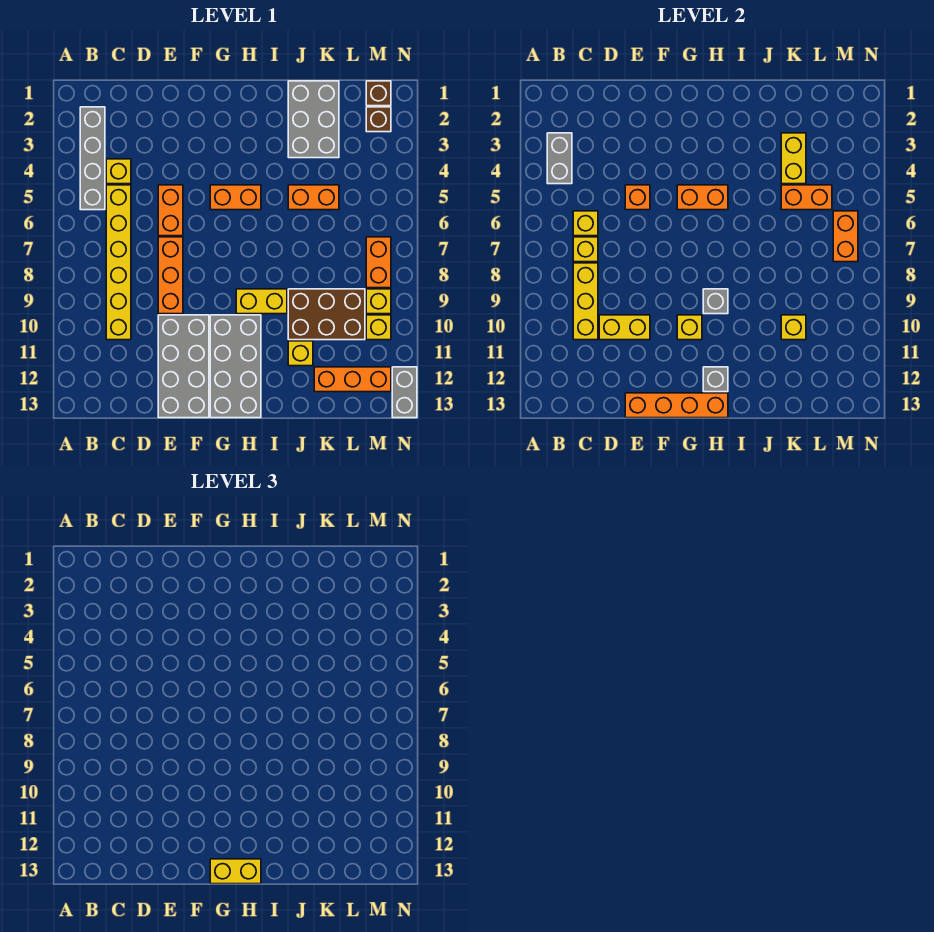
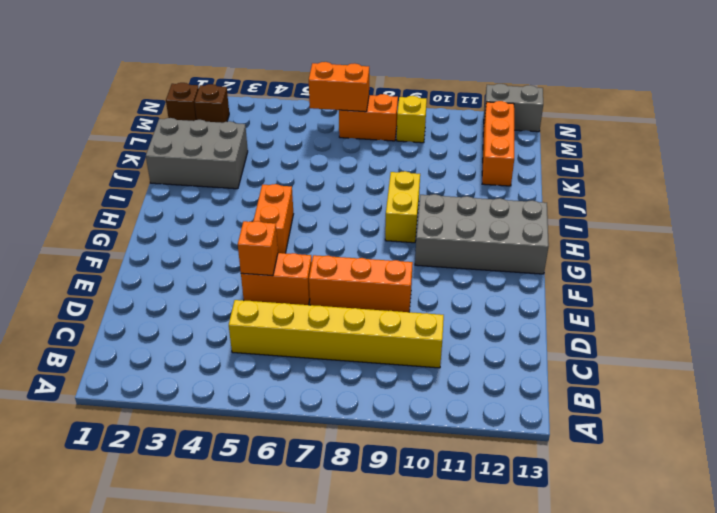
none -> grey 1x4 brick [80,107,105,210]
none -> yellow 1x1 brick [106,159,131,184]
none -> grey 2x4 brick [158,315,209,418]
none -> orange 1x2 brick [288,185,339,210]

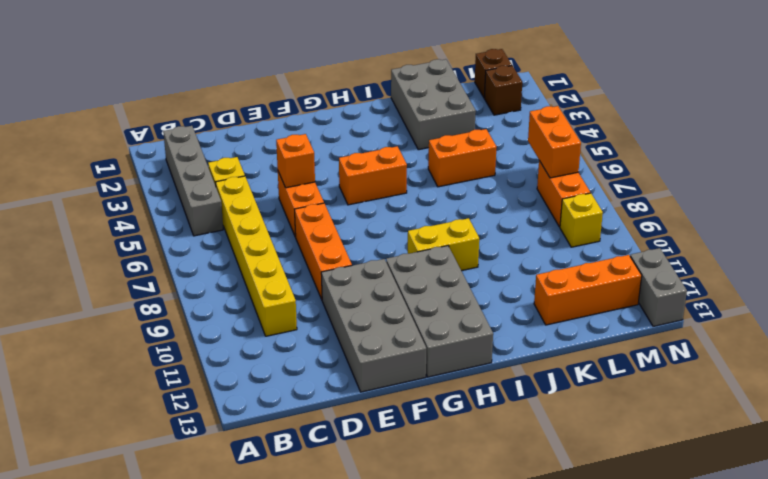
none -> brown 2x3 brick [288,289,365,340]
none -> yellow 1x1 brick [288,341,313,366]
none -> yellow 1x1 brick [366,315,391,340]
none -> grey 1x2 brick [547,133,572,184]

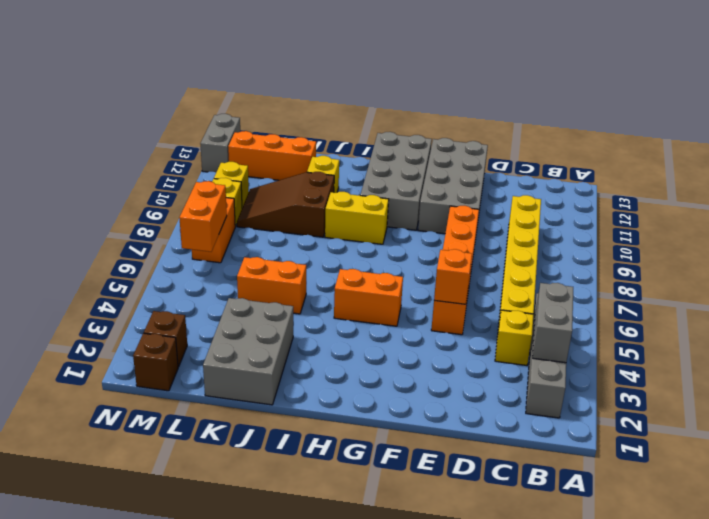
brown 2x3 slope [237,172,334,237] -> brown 2x3 brick [288,289,365,340]
none -> yellow 1x1 brick [573,211,598,236]
none -> yellow 1x1 brick [573,237,598,262]
none -> yellow 1x3 brick [573,263,598,340]
none -> yellow 1x2 brick [599,315,650,340]

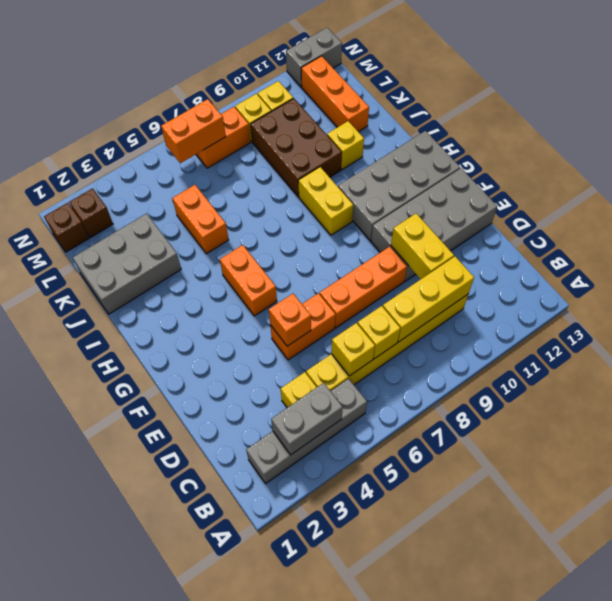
none -> orange 1x4 brick [625,393,728,418]
none -> orange 1x2 brick [677,185,728,210]
none -> yellow 1x1 brick [677,315,702,340]
none -> grey 1x1 brick [703,289,728,314]

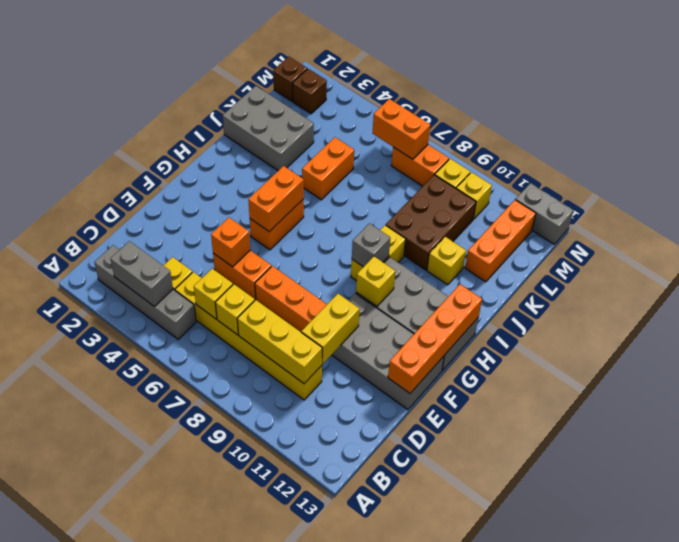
none -> grey 1x1 brick [703,367,728,392]
none -> yellow 1x2 brick [781,133,806,184]
none -> orange 1x2 brick [781,185,832,210]
none -> yellow 1x1 brick [781,315,806,340]

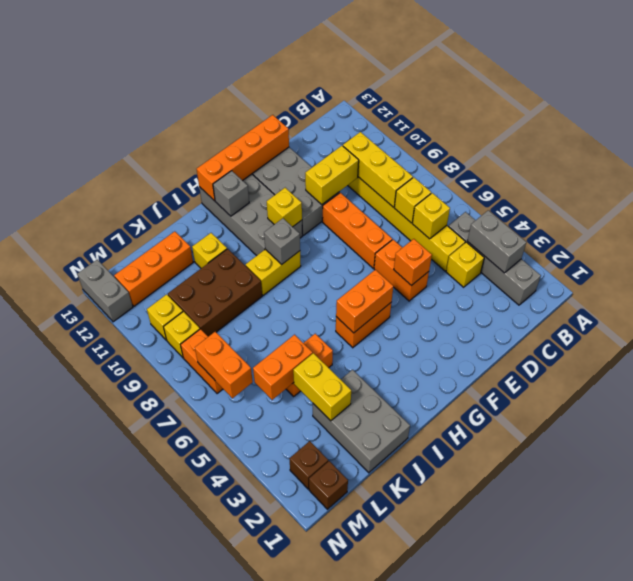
none -> yellow 1x1 brick [781,315,806,340]
none -> yellow 1x2 brick [210,859,261,884]

